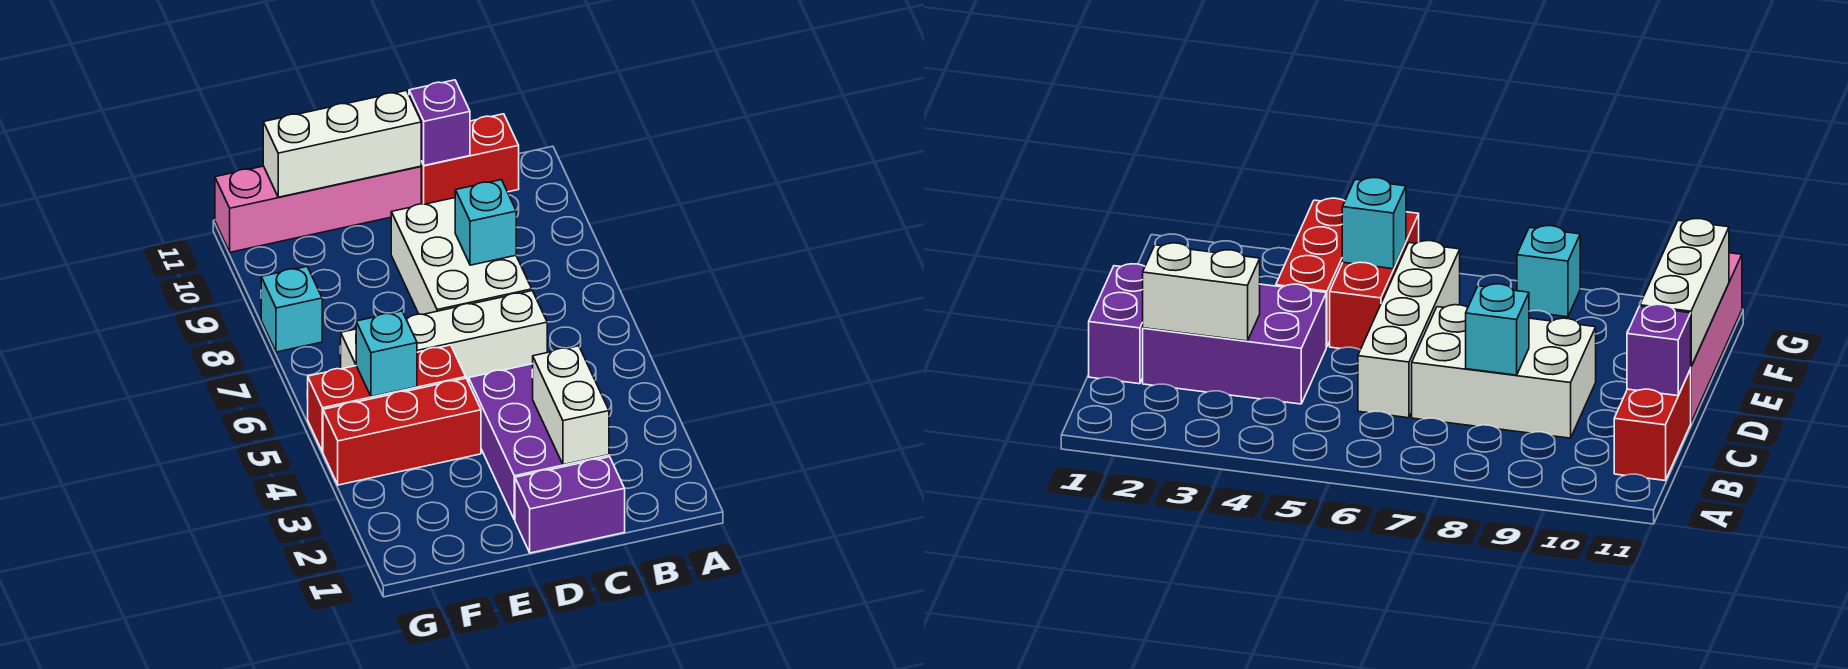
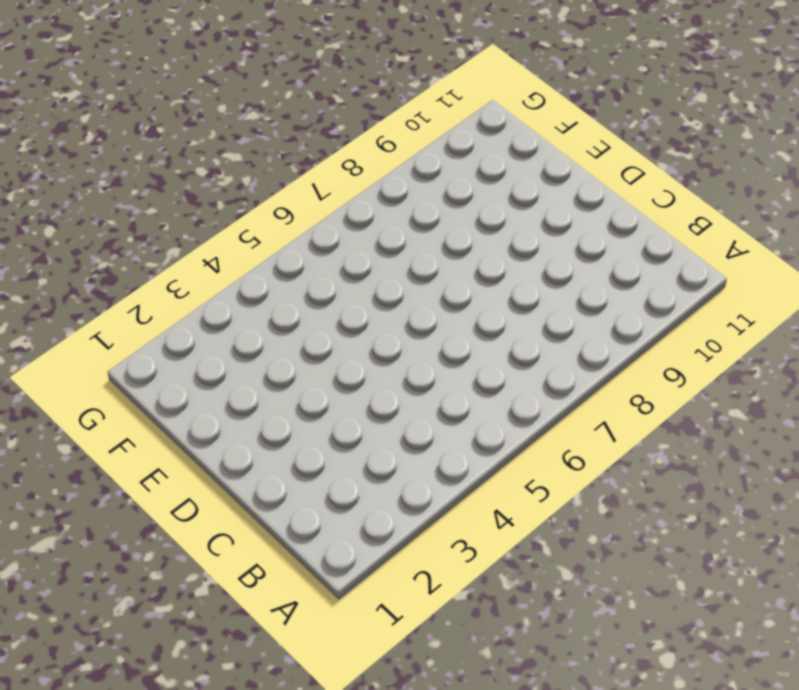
none -> red 1x2 brick [421,114,519,204]
none -> purple 1x2 brick [515,457,625,553]
none -> purple 2x3 brick [469,364,609,520]

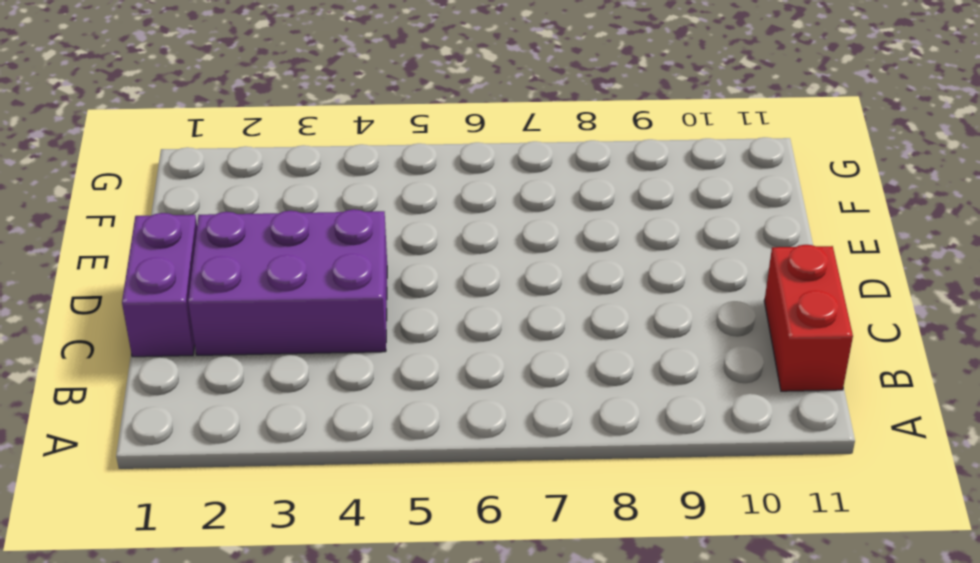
none -> white 1x4 brick [340,291,547,382]
none -> white 2x3 brick [391,198,532,314]
none -> pink 1x4 brick [215,166,421,252]

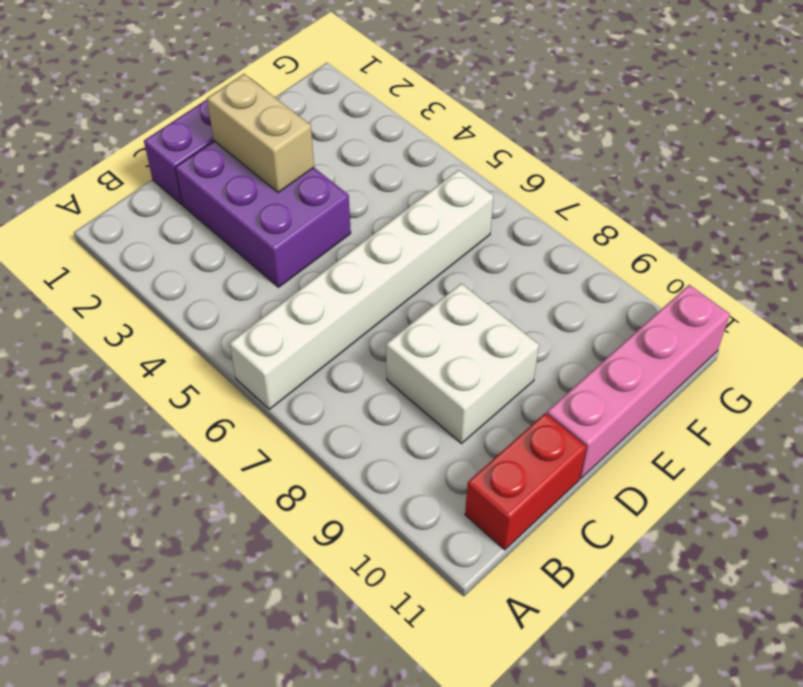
white 1x6 brick [229,170,494,409] -> white 1x4 brick [340,291,547,382]
white 2x2 brick [386,284,539,443] -> white 2x3 brick [391,198,532,314]
tan 1x2 brick [207,74,314,192] -> none
none -> red 1x3 brick [323,378,481,485]
none -> red 1x3 brick [307,345,466,452]
none -> cyan 1x1 brick [261,267,322,352]

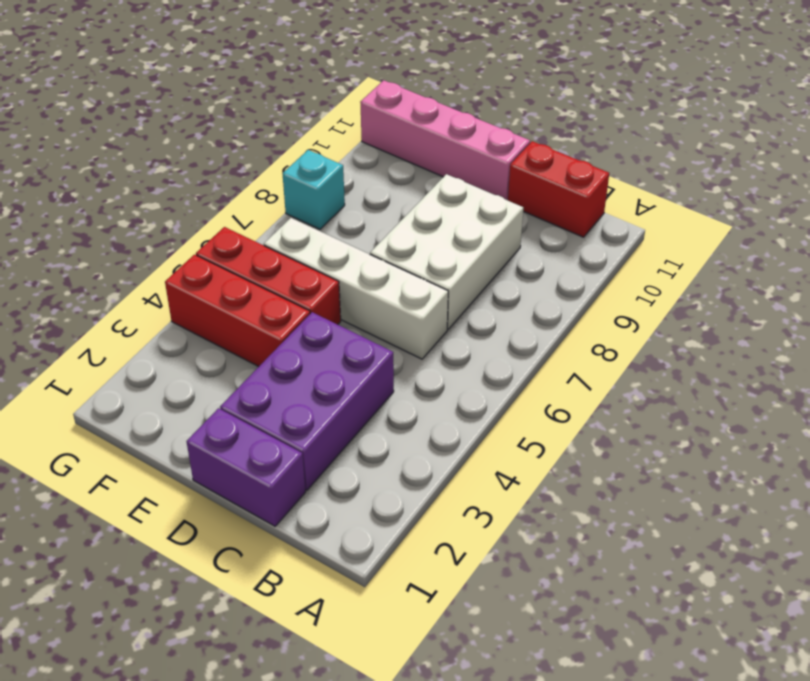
none -> white 1x2 brick [533,346,609,465]
none -> cyan 1x1 brick [455,180,516,265]
none -> purple 1x1 brick [409,80,470,165]

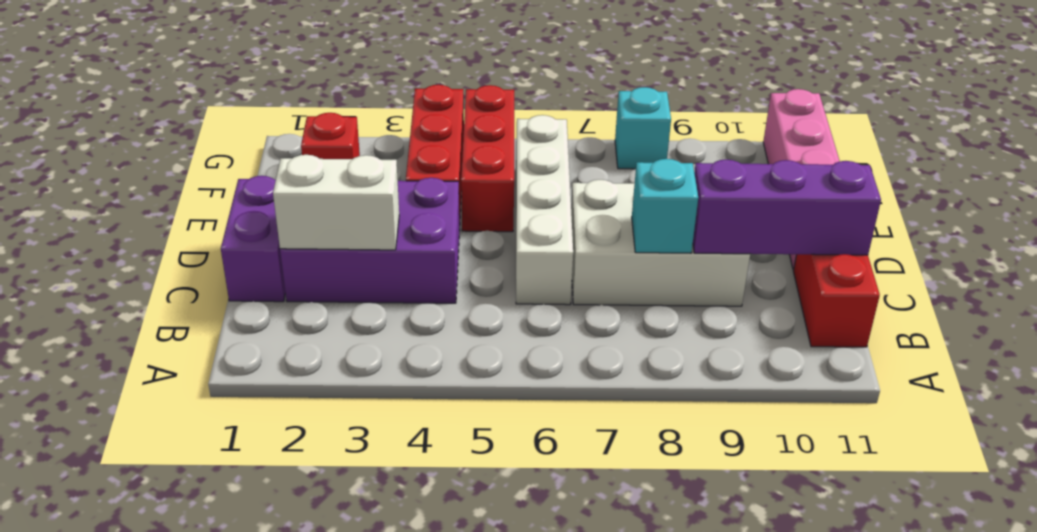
purple 1x3 brick [693,159,881,255] -> purple 1x1 brick [409,80,470,165]
red 1x1 brick [301,113,360,159] -> none
none -> white 1x3 brick [263,91,421,197]
none -> cyan 1x1 brick [356,311,417,397]

